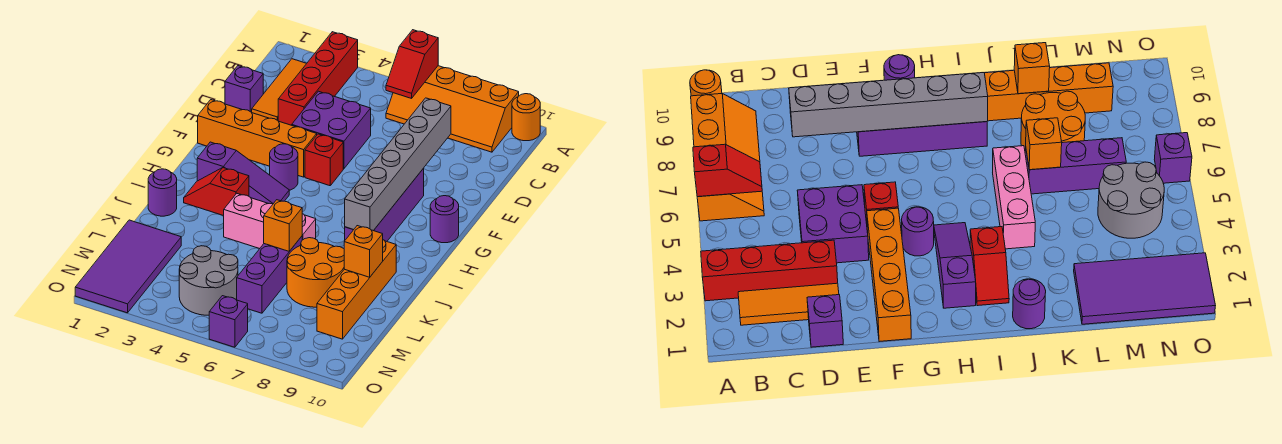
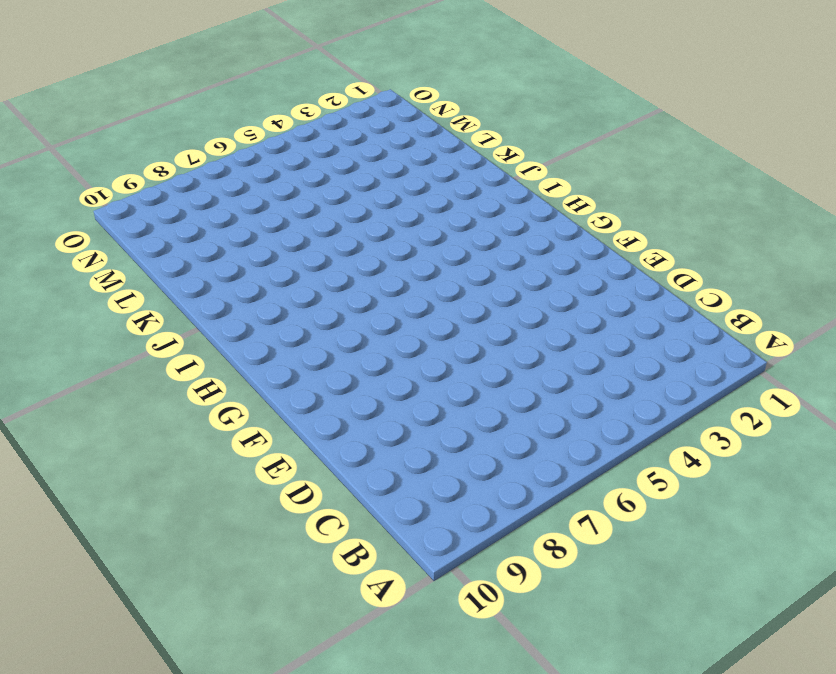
none -> red 1x4 brick [278,32,358,125]
none -> orange 2x4 slope [386,66,519,152]
none -> orange 1x1 round brick [512,94,540,141]

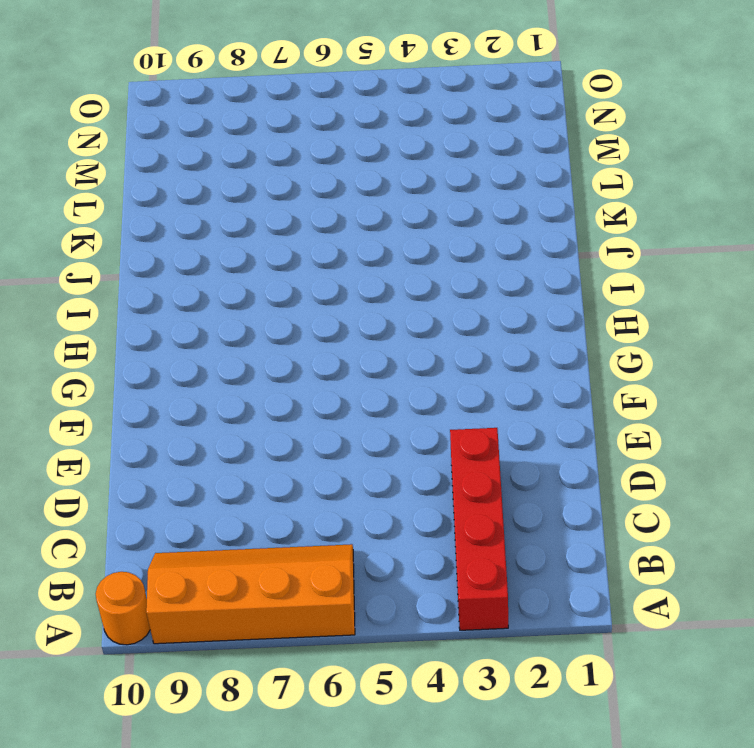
none -> orange 1x3 tile [252,59,307,120]
none -> purple 1x1 brick [225,66,263,112]
none -> purple 2x2 brick [292,91,371,169]

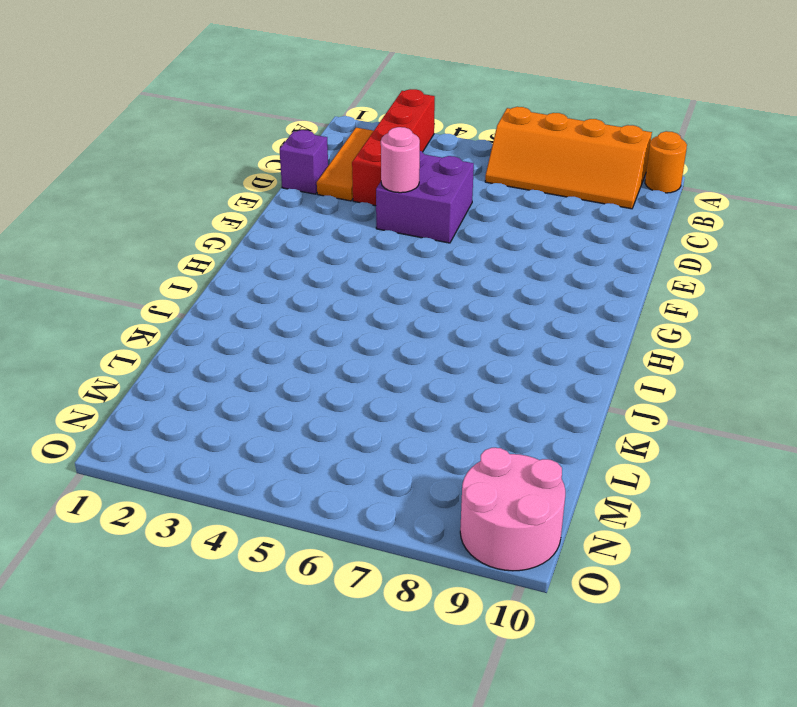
pink 1x1 round brick [381,127,420,193] -> none
pink 2x2 round brick [460,448,565,571] -> none
none -> orange 1x4 brick [198,100,317,177]
none -> red 1x1 brick [305,134,343,186]
none -> purple 1x4 brick [345,168,424,241]

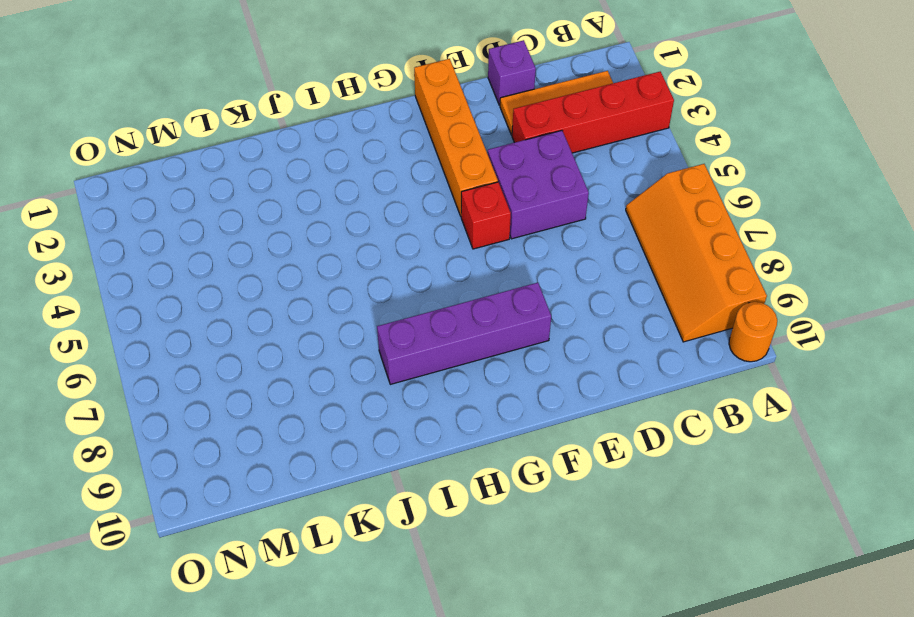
none -> purple 1x1 round brick [270,144,298,190]
none -> purple 1x1 round brick [430,196,459,243]
none -> purple 1x3 slope [197,142,289,204]

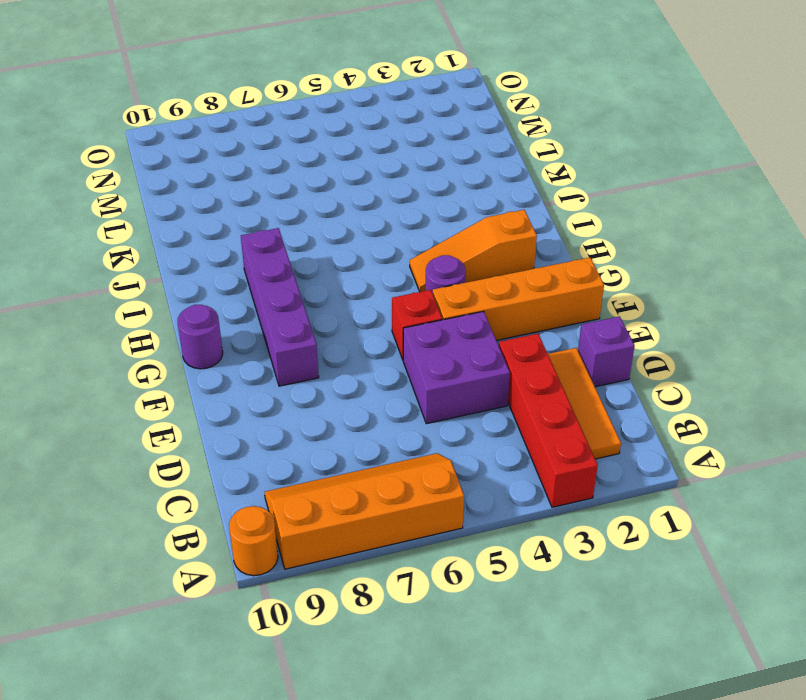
orange 1x3 slope [410,210,537,292] -> purple 1x3 slope [197,142,289,204]
none -> red 1x2 slope [184,168,249,216]
none -> purple 1x1 round brick [148,169,177,216]
none -> pink 1x3 brick [224,194,316,249]

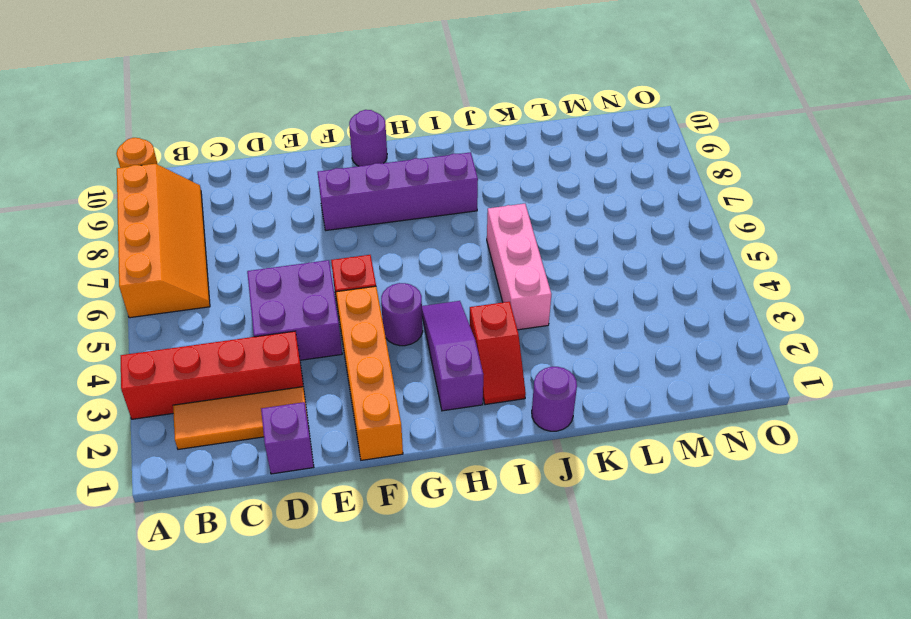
none -> orange 1x4 brick [317,240,396,339]
none -> purple 1x3 brick [237,236,302,313]
none -> orange 2x2 round brick [287,238,344,307]

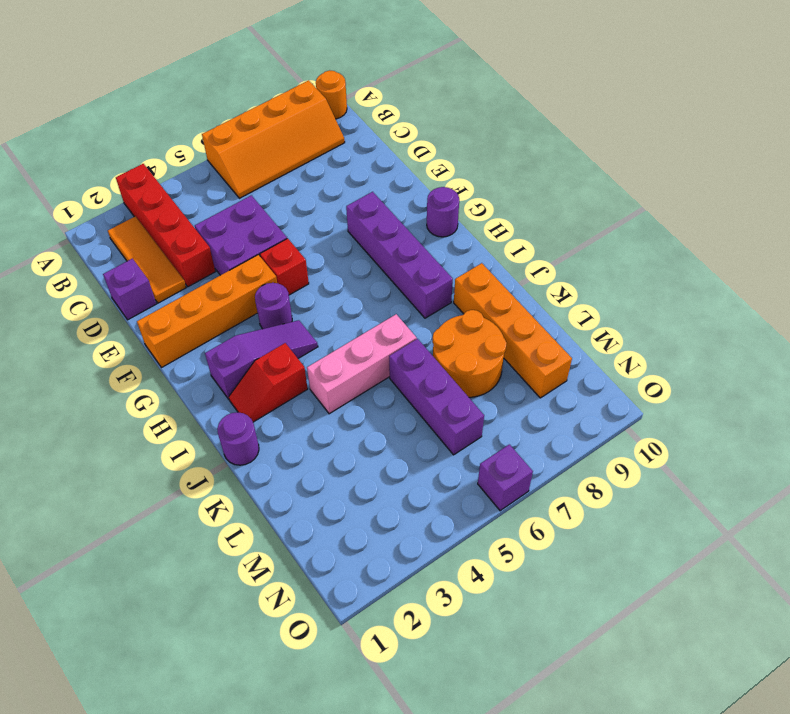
none -> purple 2x4 tile [75,220,181,313]
none -> grey 2x2 round brick [179,246,238,315]
none -> red 1x2 slope [386,30,438,98]

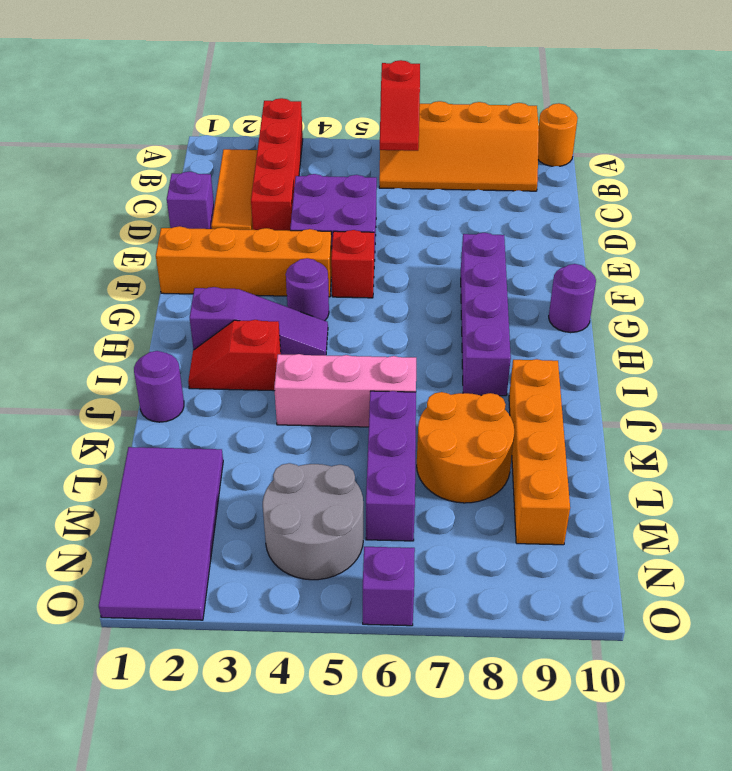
none -> grey 1x6 brick [345,98,451,231]
none -> orange 1x1 brick [264,200,302,251]
none -> orange 1x1 brick [344,226,383,277]

